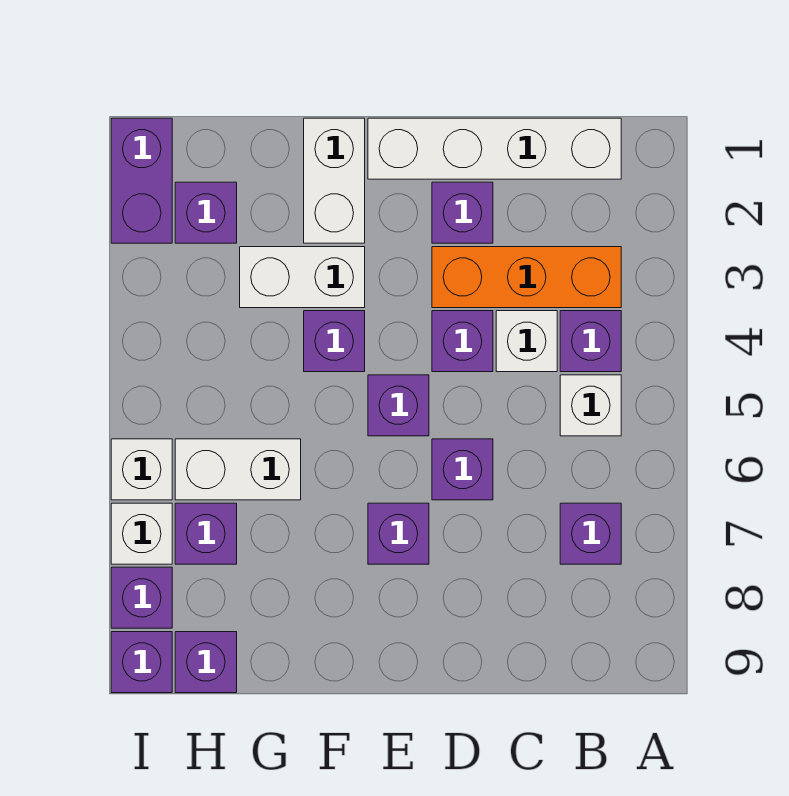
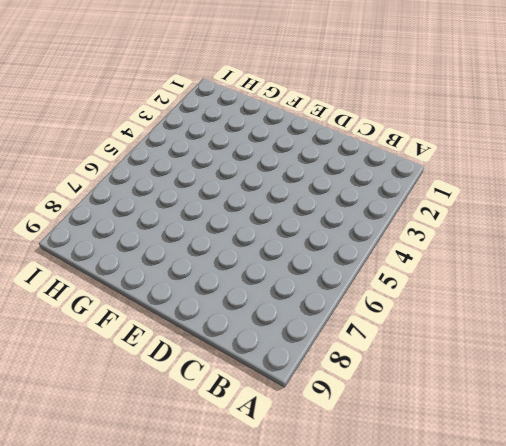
none -> white 1x4 brick [368,118,621,179]
none -> orange 1x3 brick [432,247,621,308]
none -> purple 1x1 brick [560,311,621,372]

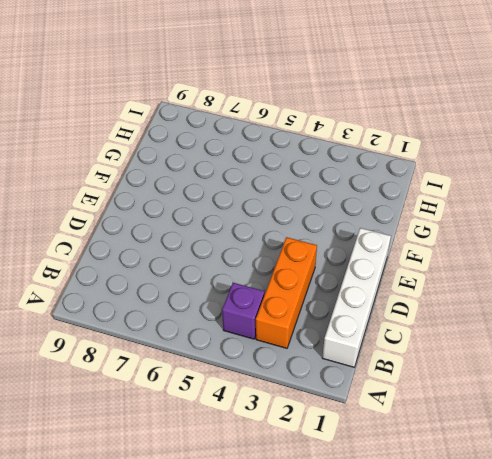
none -> white 1x1 brick [560,375,621,436]
none -> purple 1x1 brick [560,503,621,564]
none -> white 1x1 brick [496,311,557,372]

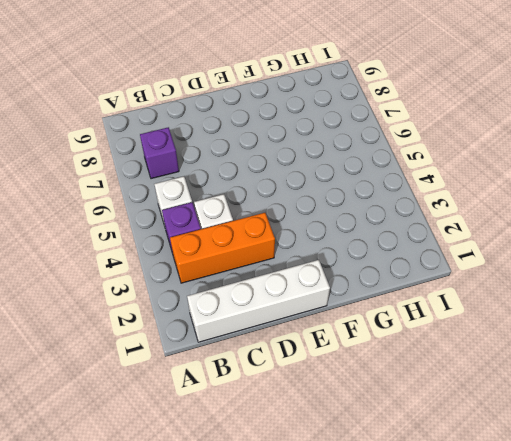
none -> purple 1x1 brick [432,182,493,243]
none -> purple 1x1 brick [432,311,493,372]
none -> purple 1x1 brick [432,439,493,500]

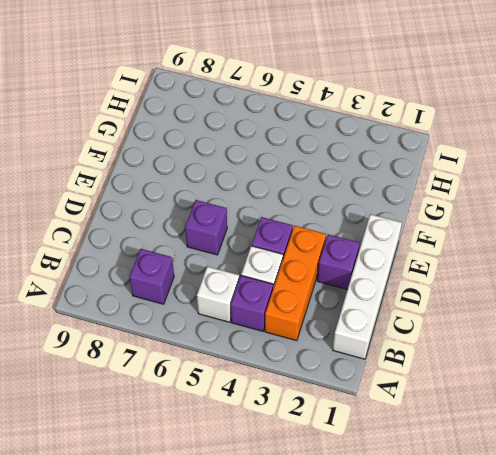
none -> purple 1x1 brick [368,375,429,436]
none -> purple 1x1 brick [368,503,429,564]
none -> white 1x2 brick [304,118,365,243]

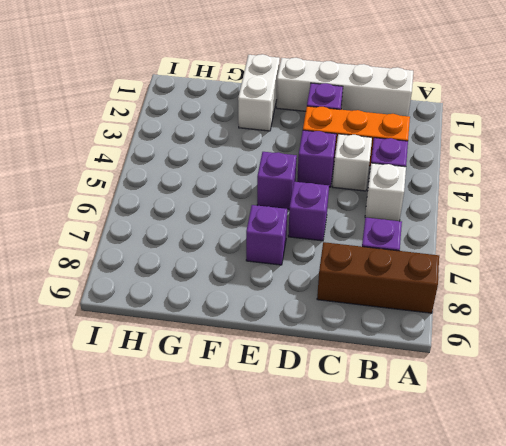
brown 1x3 brick [317,242,439,313] -> none
none -> white 1x2 brick [240,247,365,308]
none -> purple 1x1 brick [304,311,365,372]
none -> white 1x2 brick [175,439,301,500]

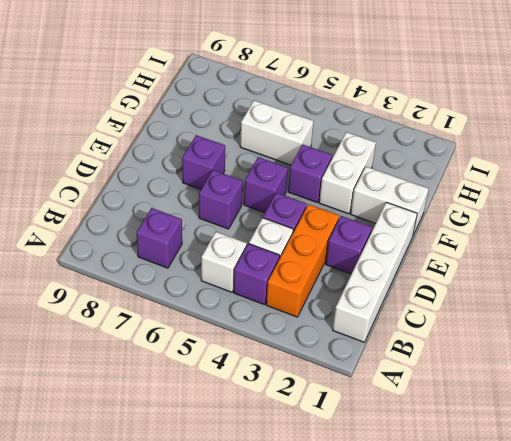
white 1x2 brick [240,100,314,165] -> white 1x2 brick turned to [175,439,301,500]
none -> purple 1x1 brick [175,182,237,243]
none -> purple 1x1 brick [175,503,237,564]
none -> purple 1x1 brick [175,632,237,693]

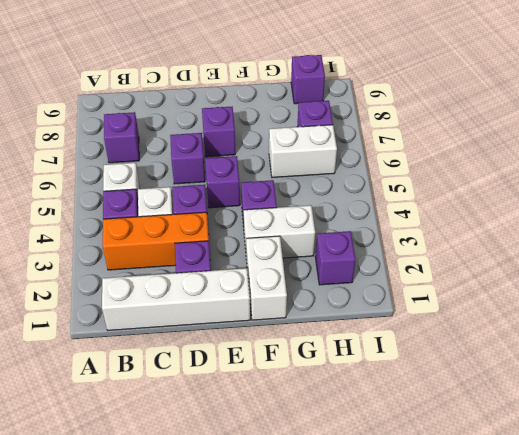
none -> purple 1x2 brick [111,118,172,243]
none -> white 1x1 brick [111,439,172,500]
none -> white 1x1 brick [111,503,172,564]

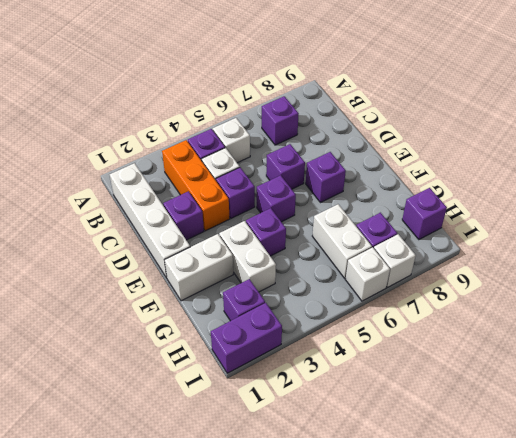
none -> purple 1x1 brick [111,567,172,628]
none -> purple 1x1 brick [111,632,172,693]

